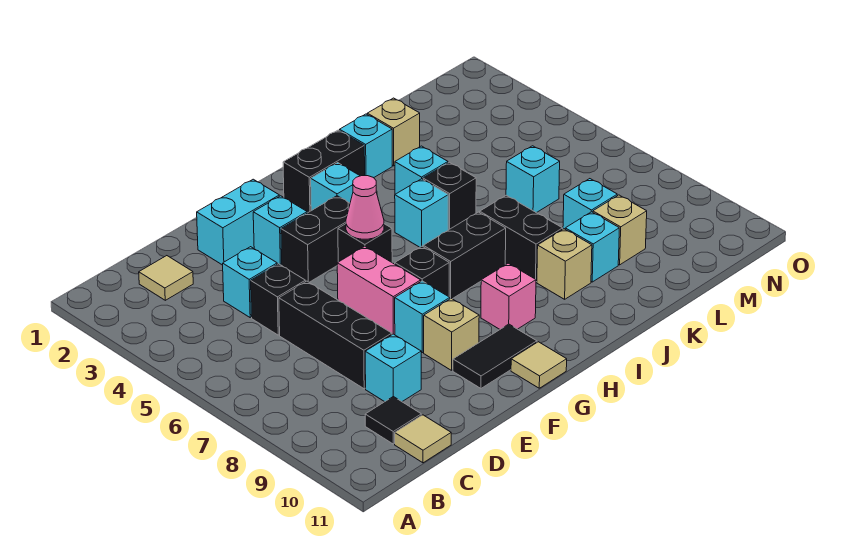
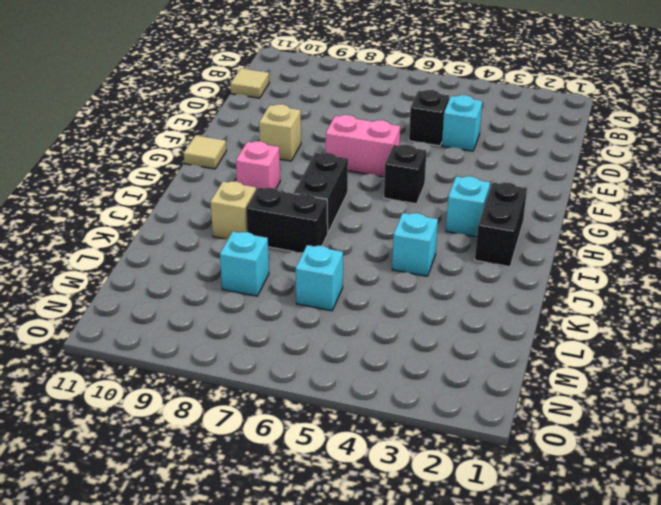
none -> tan 1x1 tile [139,256,193,300]
none -> black 1x1 tile [365,396,421,444]
none -> black 1x3 brick [279,281,392,389]
none -> cyan 1x1 brick [365,334,421,402]

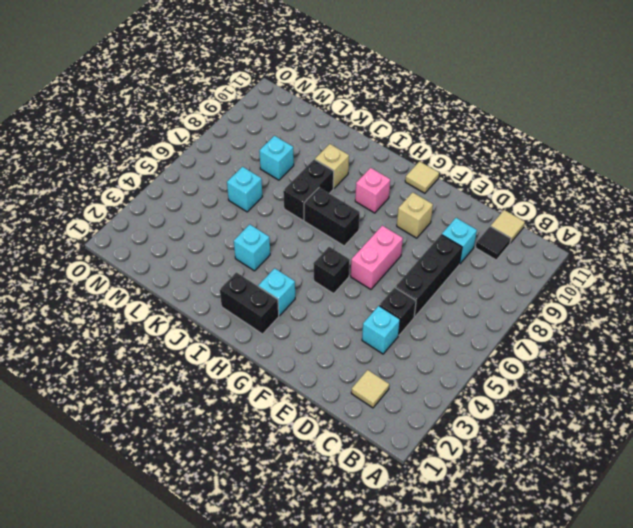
none -> cyan 1x2 brick [197,179,279,265]
none -> cyan 1x1 brick [253,196,307,265]
none -> black 1x2 brick [281,196,350,282]
none -> cyan 1x1 brick [395,281,450,353]

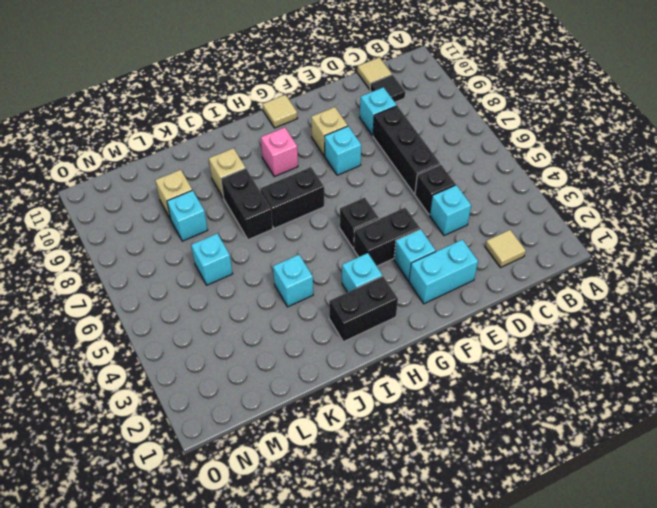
none -> pink 1x2 brick [337,246,421,335]
none -> black 1x2 tile [453,324,537,388]
none -> black 1x1 brick [395,246,449,297]
none -> cyan 1x1 brick [395,179,448,247]

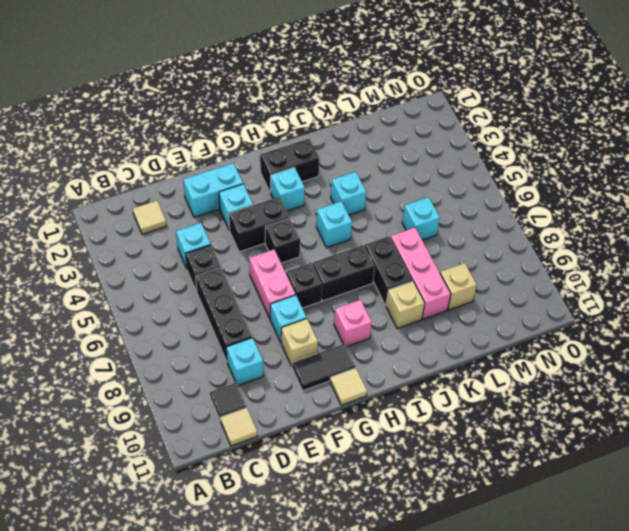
pink 1x3 brick [391,228,451,319] -> cyan 1x1 brick [565,212,619,282]
none -> cyan 1x1 brick [340,114,392,178]
none -> black 1x1 brick [423,162,476,230]
none -> tan 1x1 brick [367,98,420,166]
none -> cyan 1x1 brick [563,179,617,229]

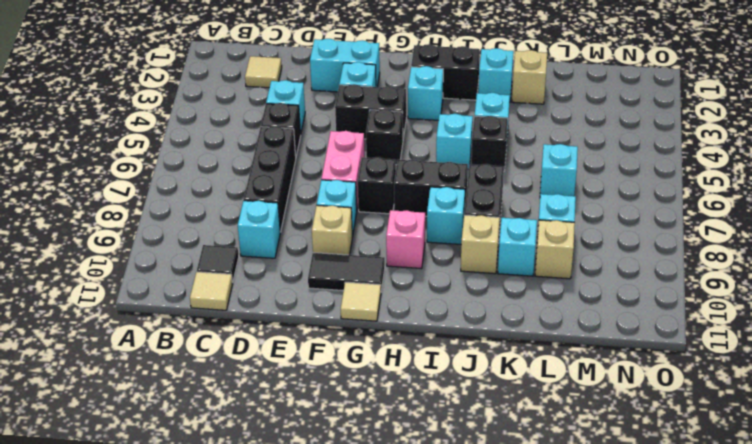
cyan 1x1 brick [427,187,465,244] -> none
none -> pink 1x1 cone [346,176,384,239]

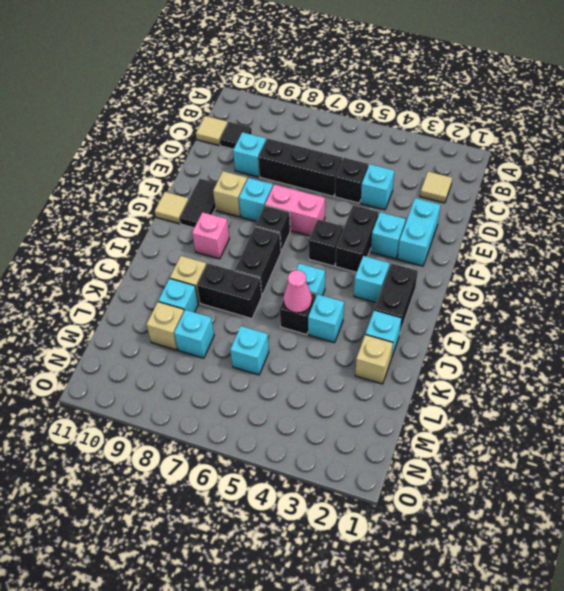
pink 1x1 cone [283,270,312,313] -> pink 1x1 cone moved to [346,176,384,239]

